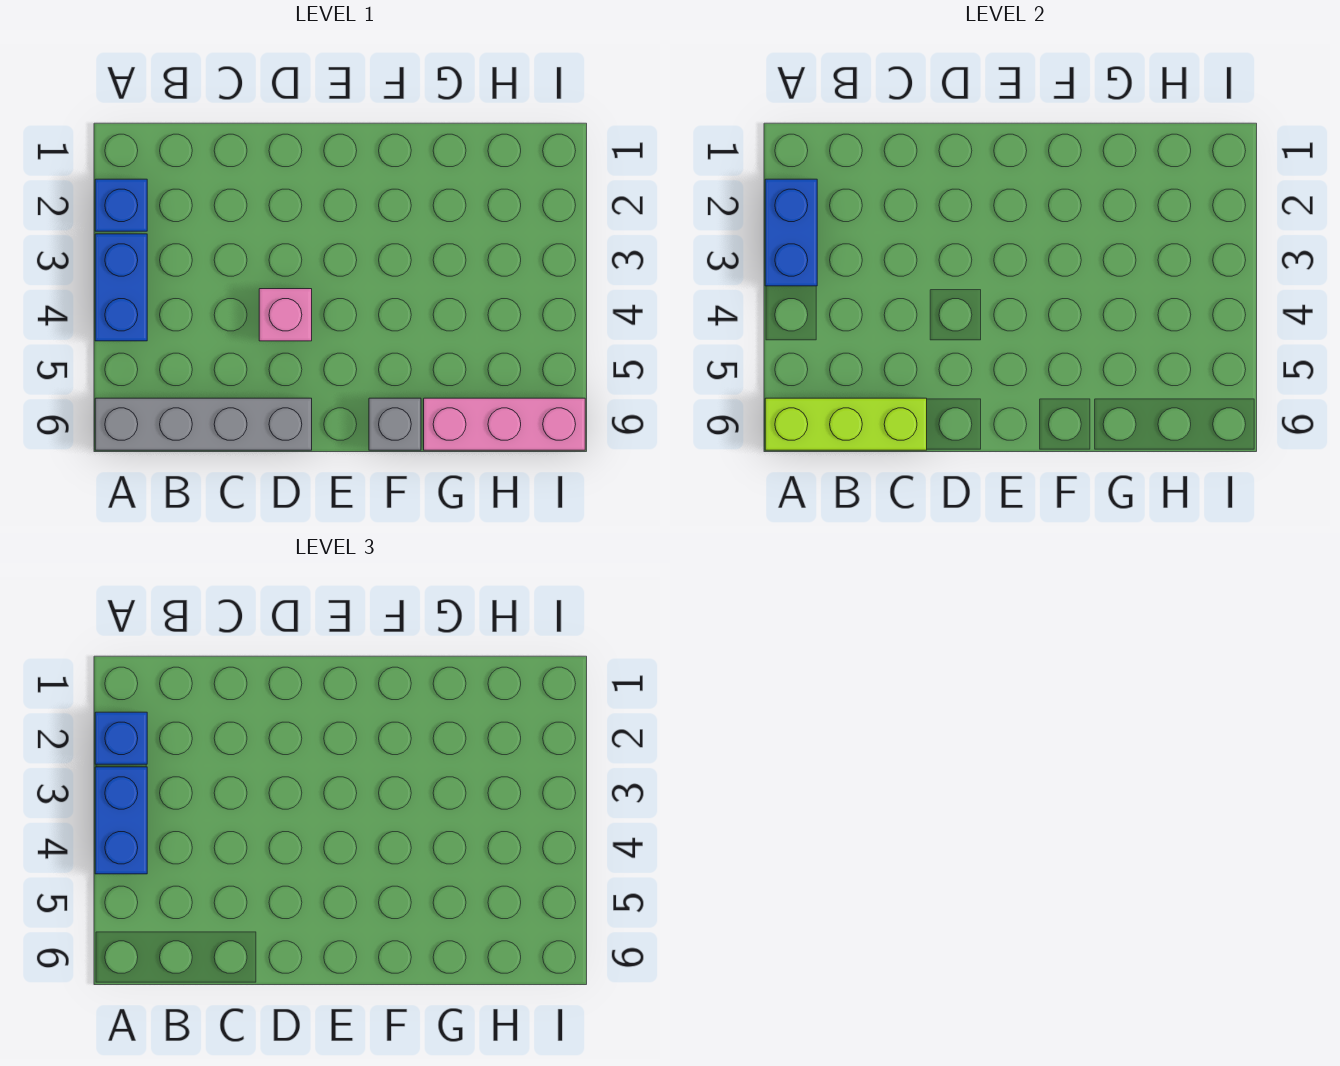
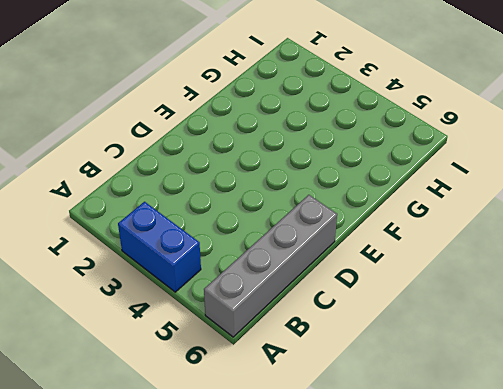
none -> blue 1x1 brick [95,179,147,231]
none -> pink 1x1 brick [259,289,312,341]

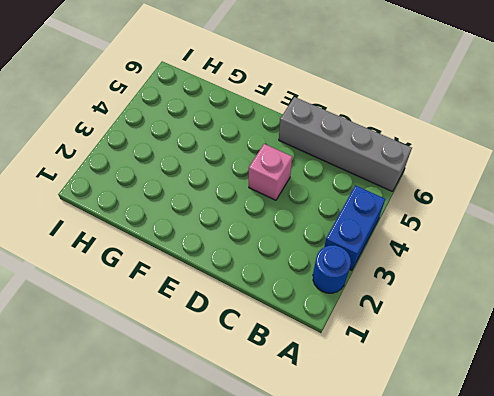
blue 1x1 round brick [313,245,351,293] -> blue 1x1 brick [95,179,147,231]
none -> grey 1x1 brick [369,398,421,450]
none -> pink 1x3 brick [424,398,585,450]

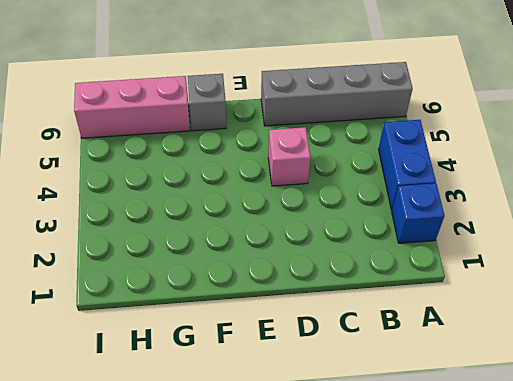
none -> blue 1x2 brick [765,179,817,286]
none -> lime 1x3 brick [765,398,927,450]

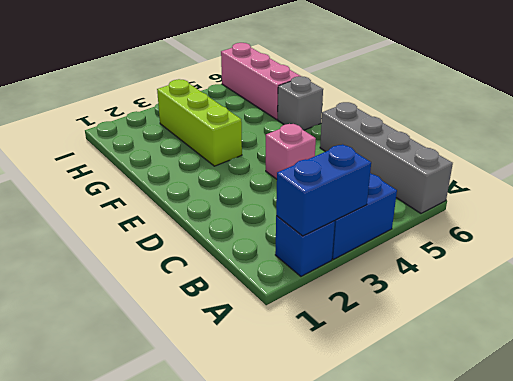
lime 1x3 brick [157,79,242,166] -> lime 1x3 brick moved to [765,398,927,450]
none -> blue 1x1 brick [95,712,147,764]
none -> blue 1x2 brick [95,767,147,874]

